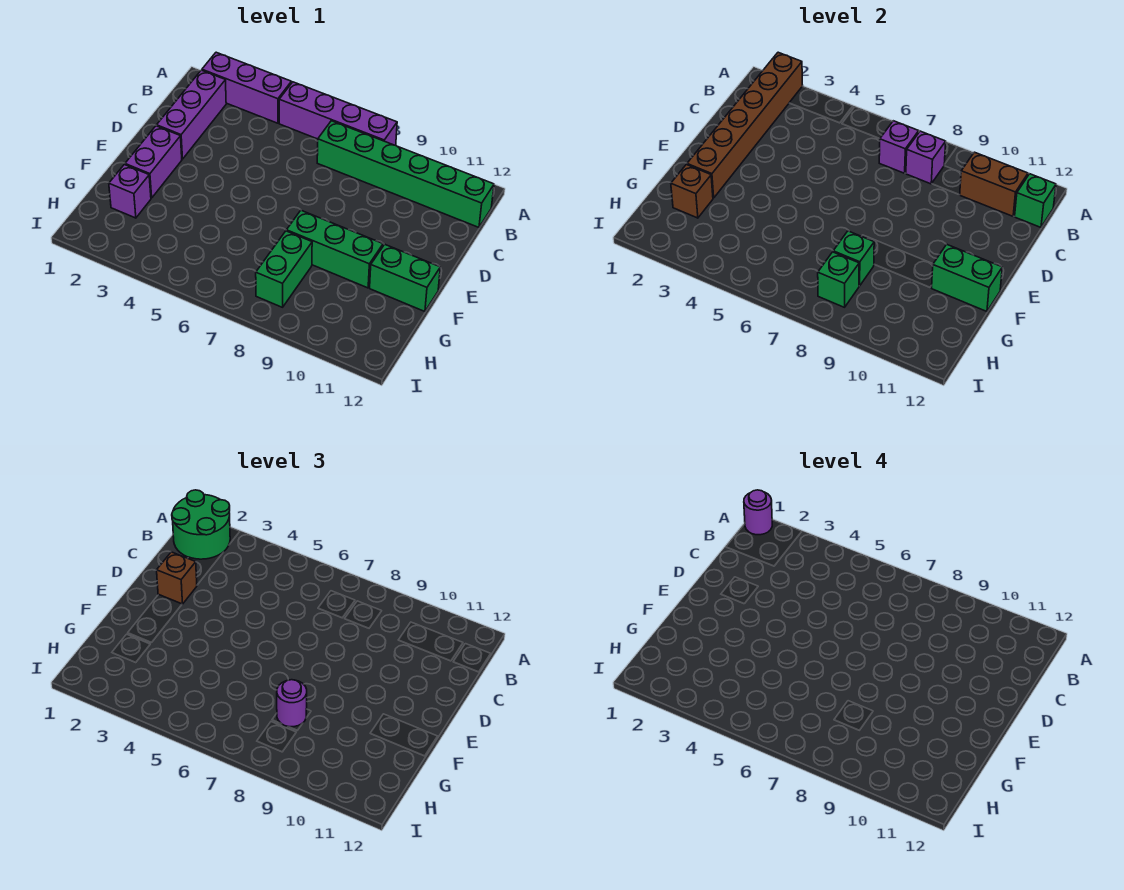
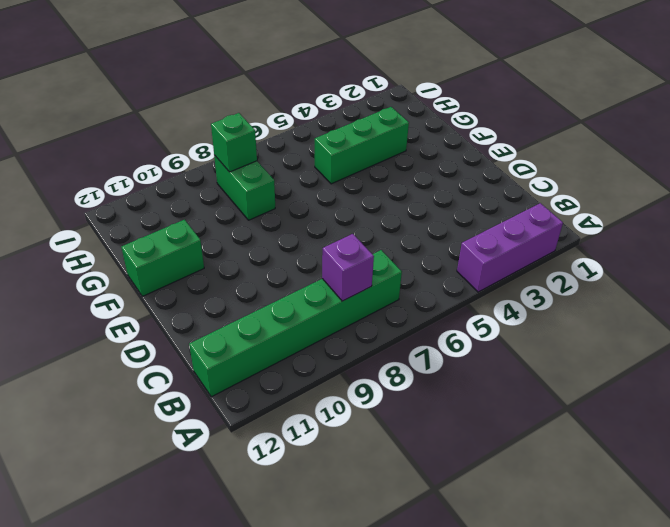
green 1x3 brick [315,107,409,184] -> green 1x3 brick moved to [286,210,383,288]
none -> purple 1x4 brick [279,82,397,145]
none -> purple 1x3 brick [157,70,226,159]
none -> purple 1x2 brick [125,126,182,198]

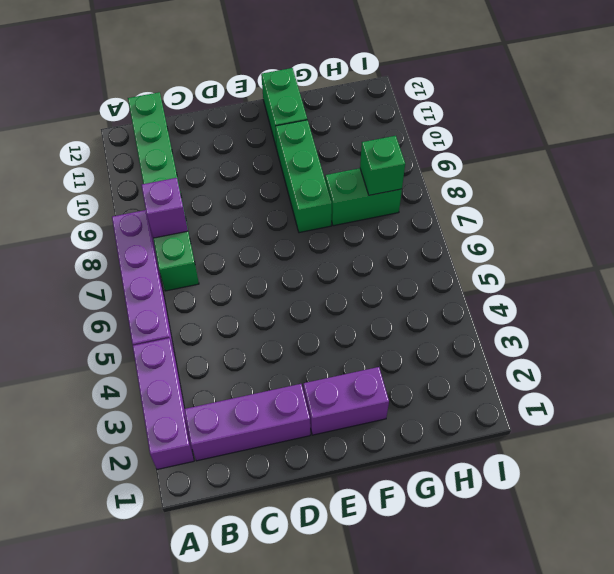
none -> purple 1x1 brick [109,165,151,218]
none -> brown 1x6 brick [687,52,803,198]
none -> purple 1x1 brick [879,121,919,173]

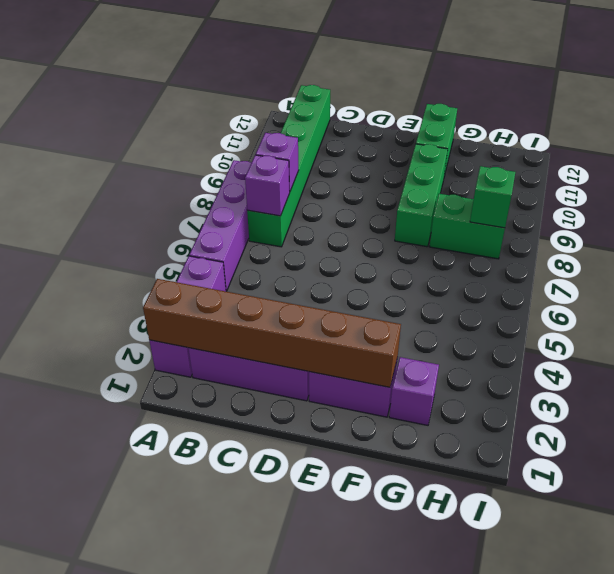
none -> brown 1x2 brick [960,152,1028,216]
none -> green 1x1 brick [1015,174,1056,227]
none -> green 1x2 brick [931,244,1002,312]

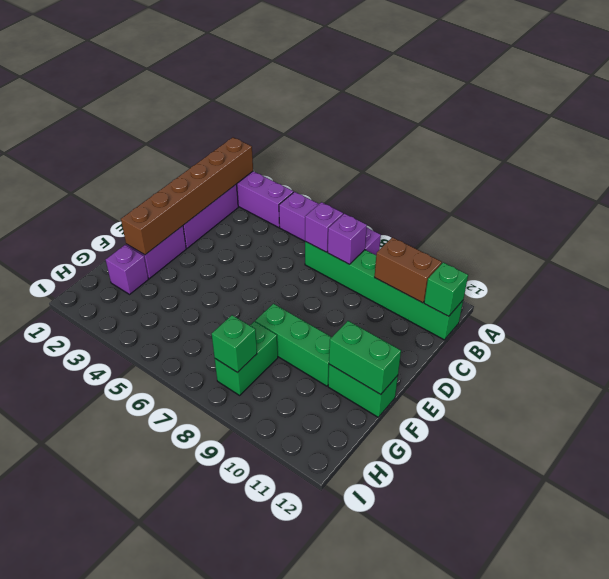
none -> brown 1x1 brick [671,165,713,218]
none -> green 1x1 brick [833,231,874,286]
none -> green 2x2 round brick [172,490,230,559]

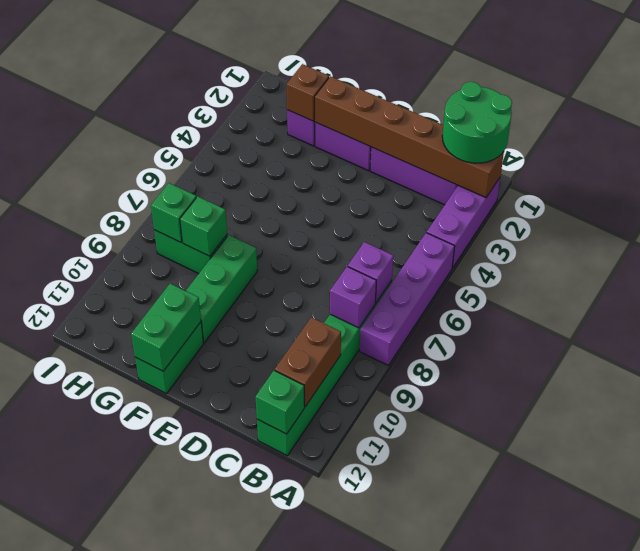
none -> brown 1x1 brick [157,552,197,604]
none -> purple 1x1 round brick [277,680,307,727]
none -> purple 1x1 round brick [744,490,772,535]

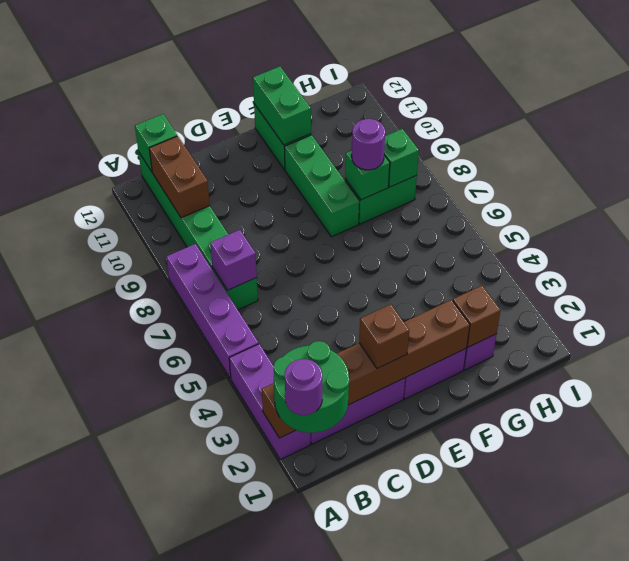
none -> purple 1x1 brick [906,131,946,184]

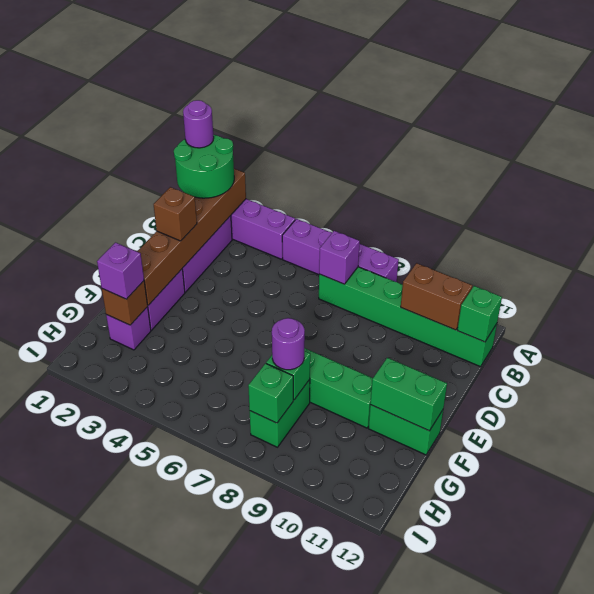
purple 1x1 brick [97,243,144,299] -> purple 1x1 brick moved to [906,131,946,184]

